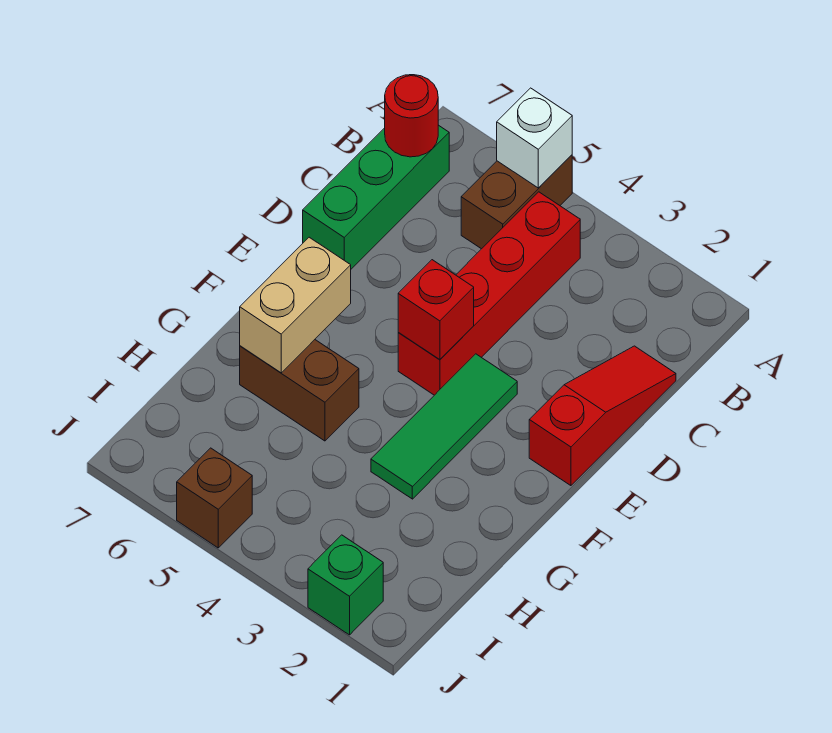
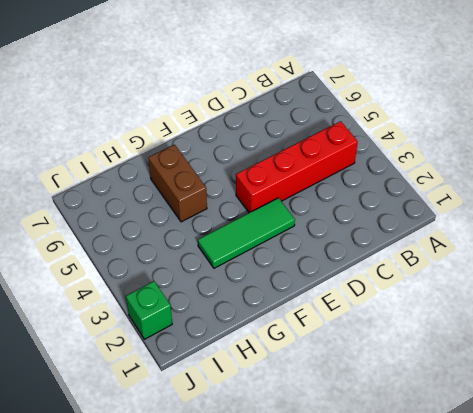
none -> brown 1x2 brick [461,155,572,249]
none -> green 1x3 brick [303,125,449,269]
none -> red 1x3 slope [529,346,676,486]

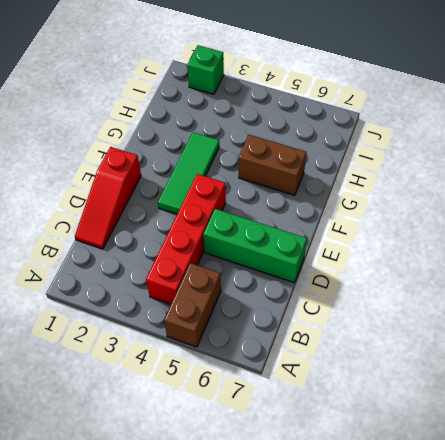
green 1x3 brick [203,209,307,282] -> green 1x3 brick turned to [303,125,449,269]
none -> brown 1x1 brick [177,448,252,548]
none -> white 1x1 brick [497,88,572,188]
none -> red 1x1 round brick [385,75,438,157]

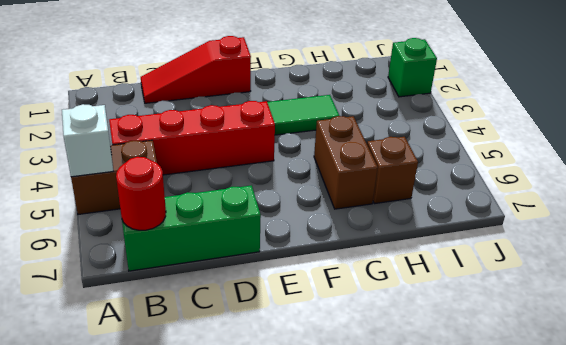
brown 1x1 brick [367,137,418,204] -> brown 1x1 brick moved to [177,448,252,548]
none -> red 1x1 brick [398,260,474,360]
none -> tan 1x2 brick [240,237,351,373]

